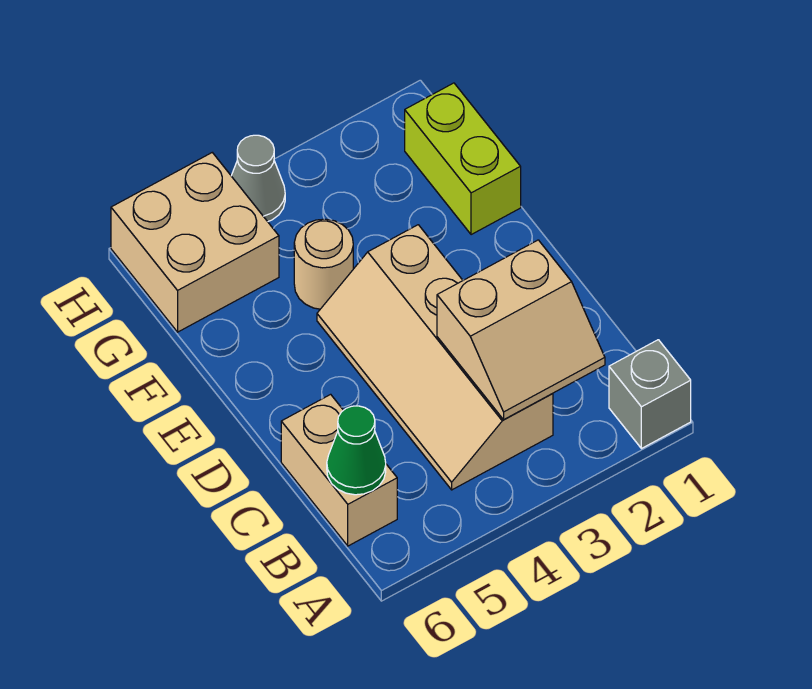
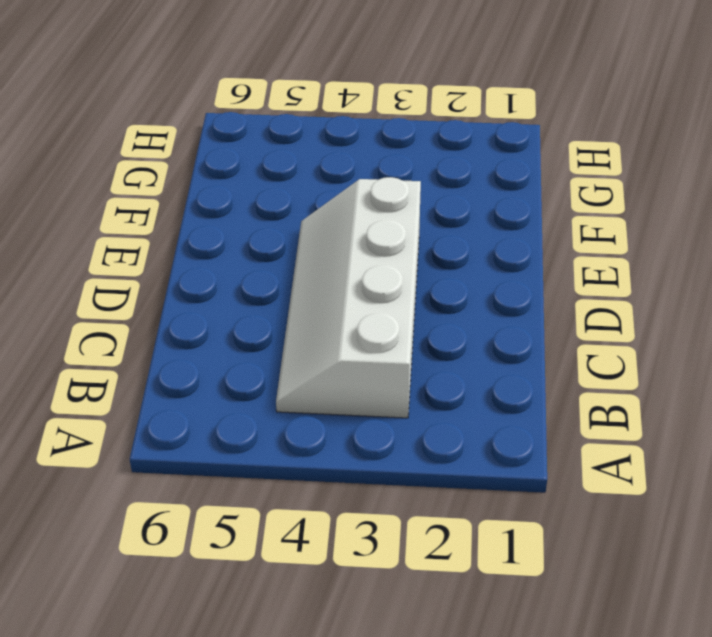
white 2x4 slope [276,177,421,418] -> tan 2x4 slope [317,225,553,490]
none -> grey 1x1 brick [609,340,691,448]
none -> tan 1x2 brick [281,394,397,546]

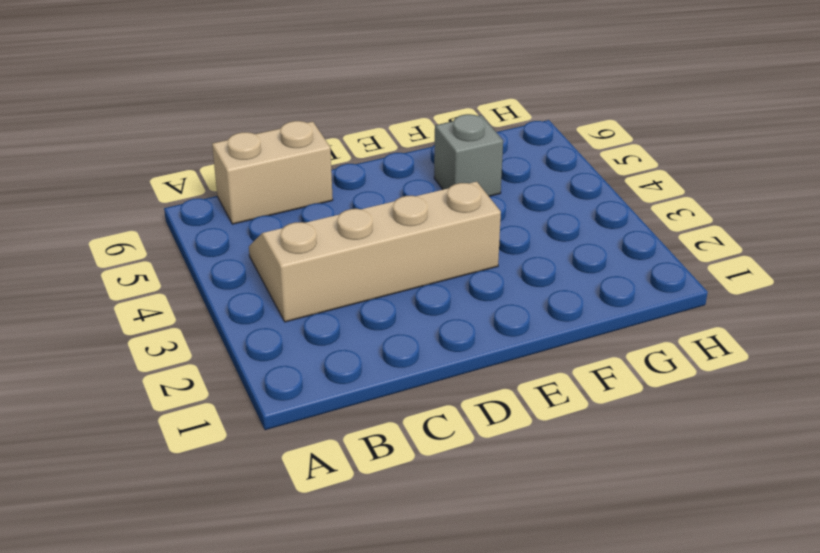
grey 1x1 brick [434,114,503,196] -> grey 1x1 brick moved to [609,340,691,448]
none -> lime 1x2 brick [405,83,521,235]
none -> tan 1x1 round brick [294,219,353,309]

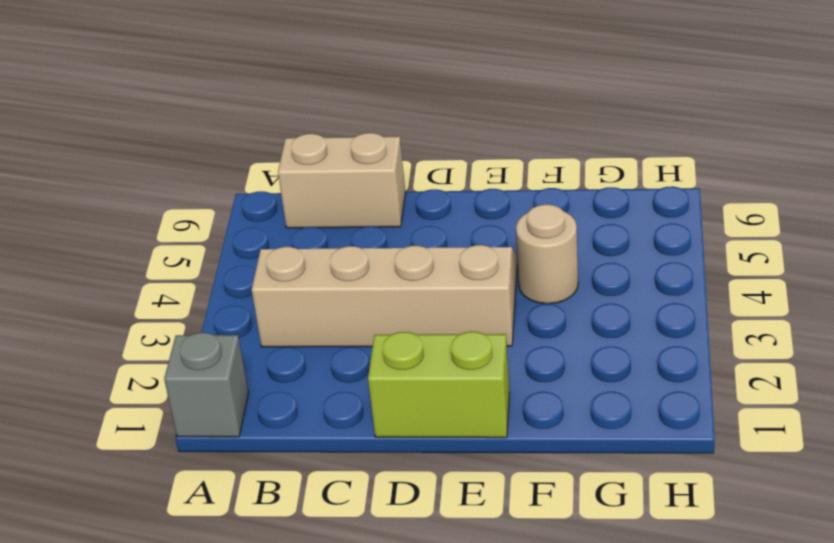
lime 1x2 brick [368,332,510,438] -> lime 1x2 brick moved to [405,83,521,235]
none -> tan 2x2 brick [111,153,279,332]
none -> grey 1x1 cone [231,135,285,222]

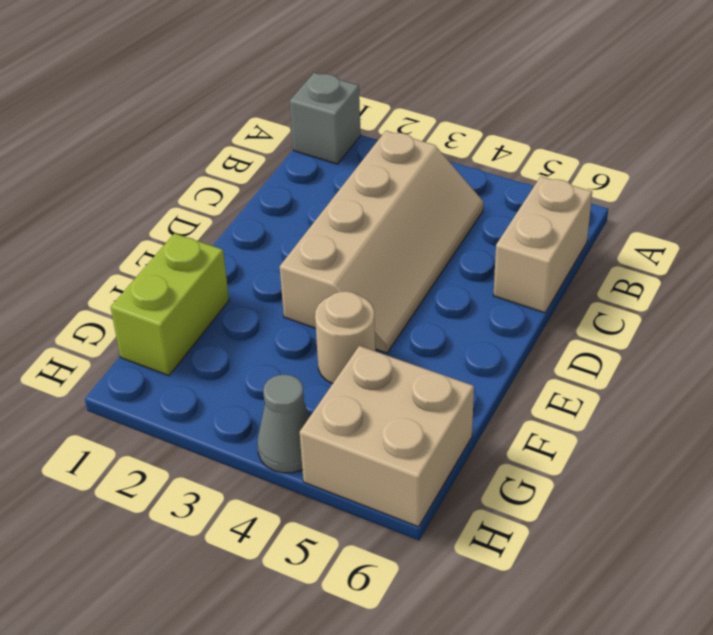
none -> tan 2x2 slope [437,240,605,420]
none -> green 1x1 cone [327,406,386,495]

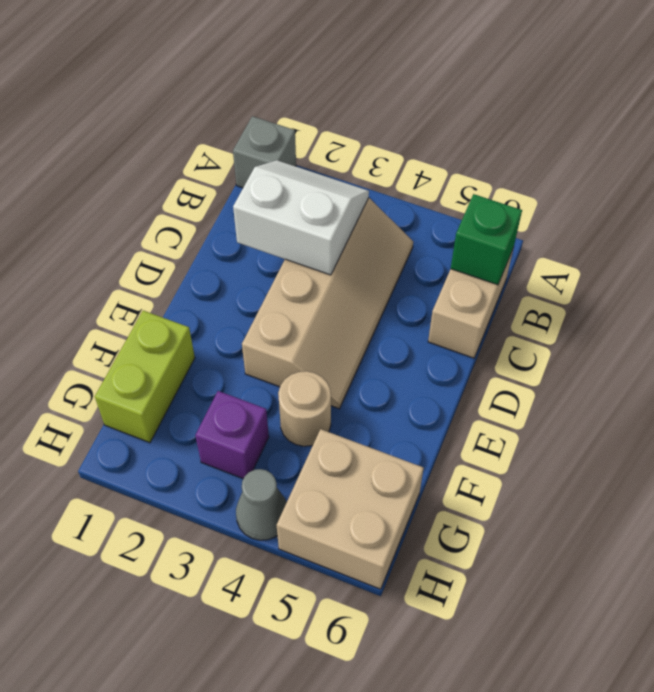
white 2x2 slope [233,160,369,275] -> tan 2x2 slope [437,240,605,420]
green 1x1 brick [451,194,522,285] -> green 1x1 cone [327,406,386,495]
purple 1x1 brick [195,391,269,479] -> none

